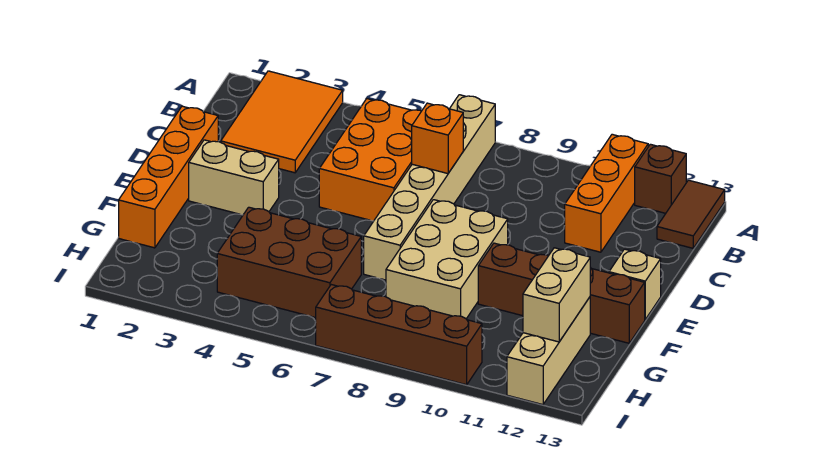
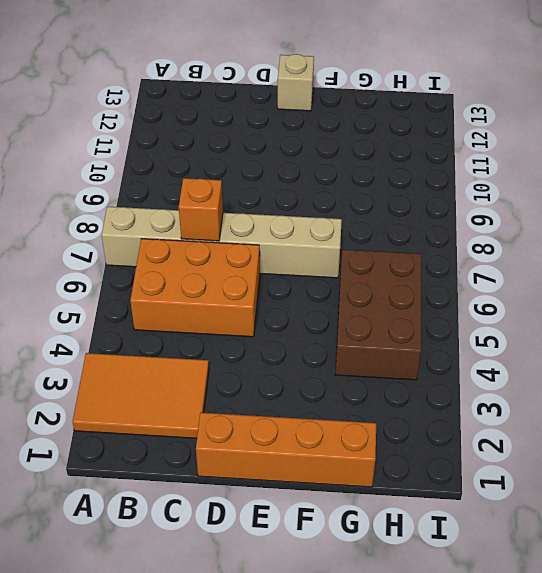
none -> orange 1x3 brick [565,134,648,252]
none -> brown 1x1 brick [635,144,686,213]
none -> brown 1x2 tile [657,180,725,248]

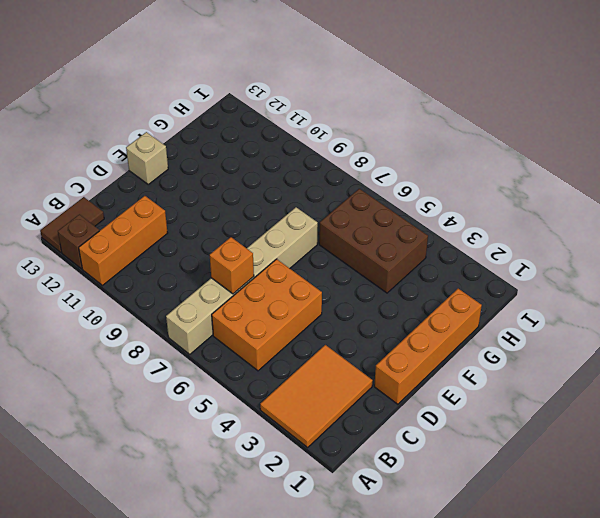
none -> tan 1x2 brick [189,140,279,215]
none -> tan 2x3 brick [386,200,508,319]
none -> brown 1x4 brick [478,243,645,343]

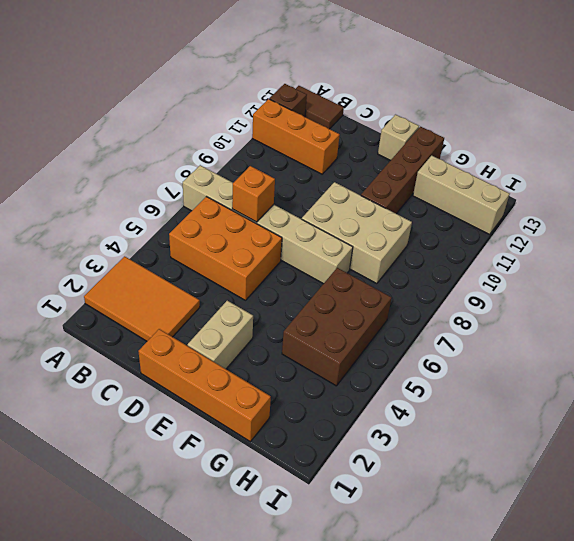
none -> brown 1x4 brick [316,285,482,385]
none -> tan 1x2 brick [523,248,590,342]

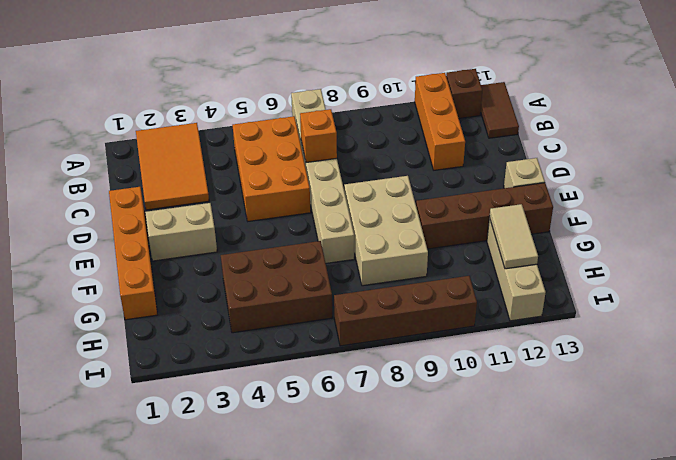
tan 1x2 tile [489,204,538,269] -> tan 1x2 brick [523,248,590,342]

